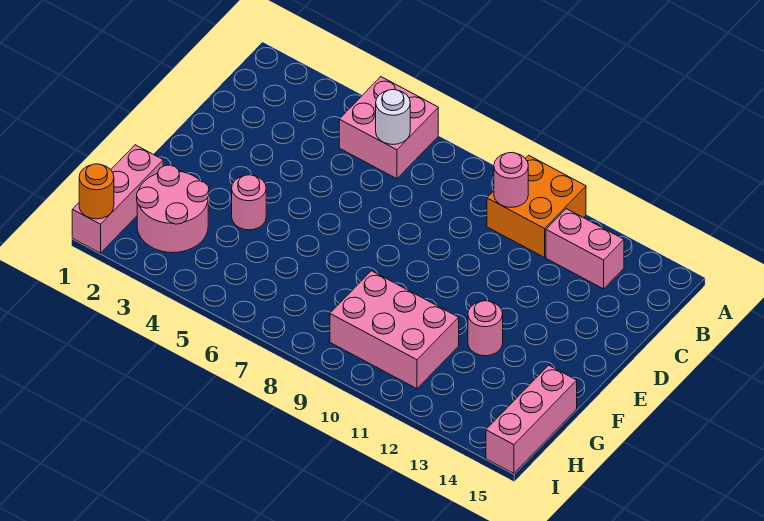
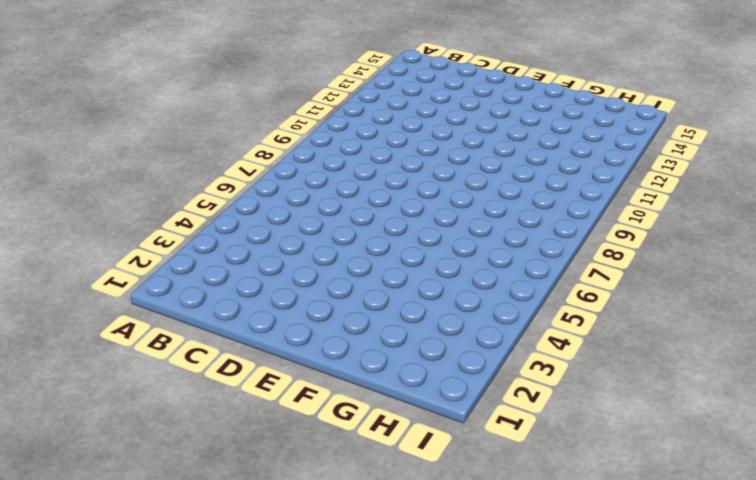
none -> pink 2x2 brick [339,77,438,179]
none -> orange 2x2 brick [487,155,586,257]
none -> pink 1x2 brick [546,209,624,289]

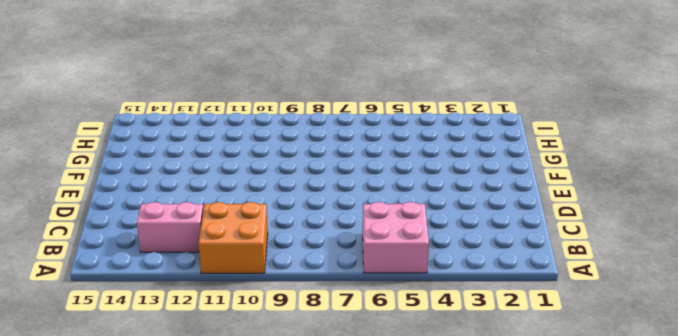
none -> pink 1x1 round brick [232,175,266,230]
none -> pink 1x1 round brick [468,301,503,356]
none -> pink 1x3 brick [72,145,163,253]

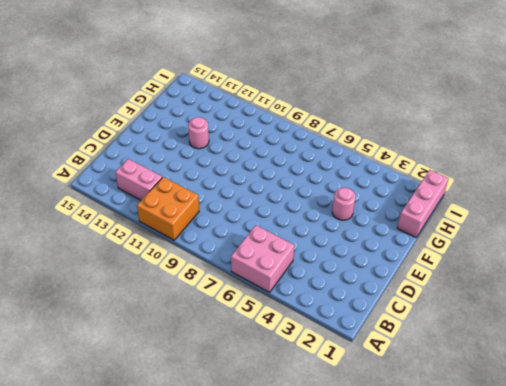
none -> pink 2x2 round brick [137,165,209,253]
none -> pink 2x3 brick [330,271,459,389]
none -> pink 1x3 brick [486,365,577,473]

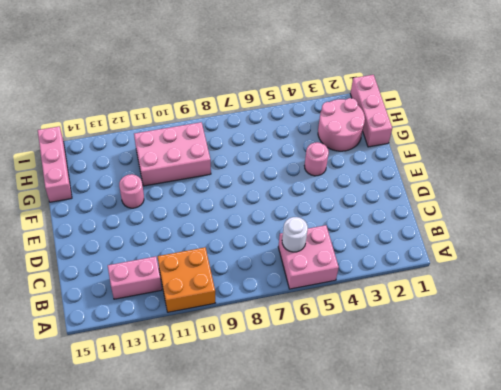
none -> pink 1x1 round brick [494,152,528,207]
none -> orange 1x1 round brick [79,164,114,219]

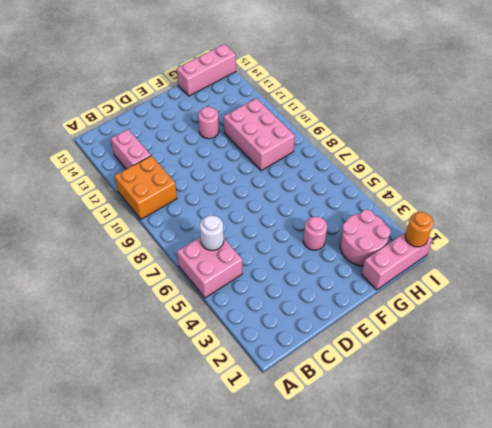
none -> pink 1x1 round brick [494,152,528,207]

